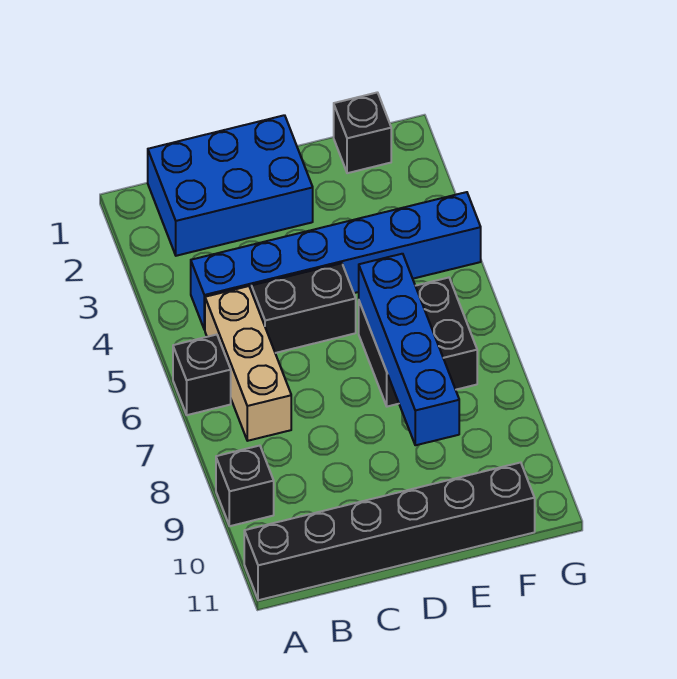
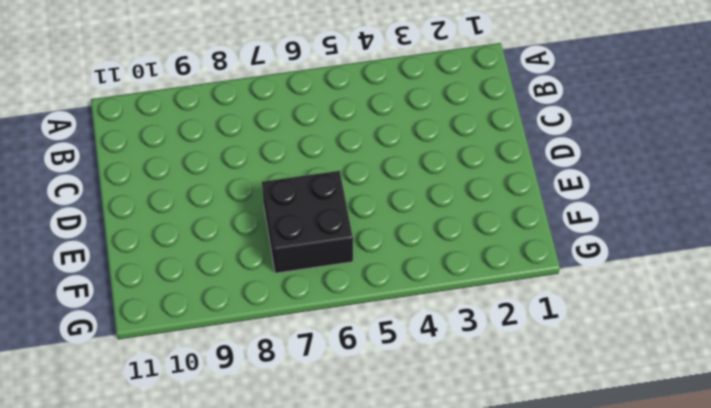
none -> black 1x1 brick [173,335,231,415]
none -> black 1x1 brick [216,446,274,526]

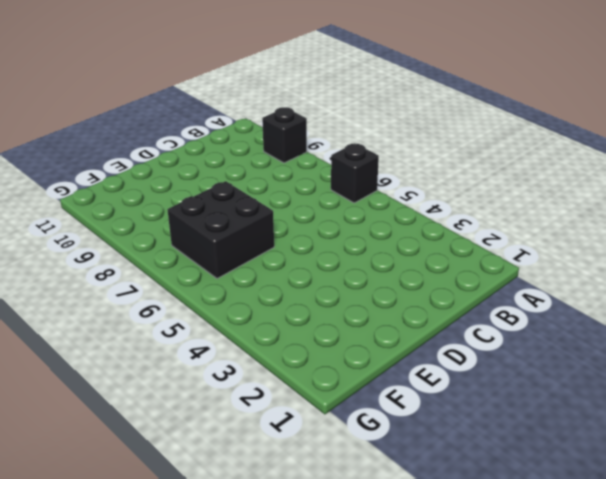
none -> black 1x6 brick [244,462,535,600]
none -> blue 2x3 brick [148,115,313,256]

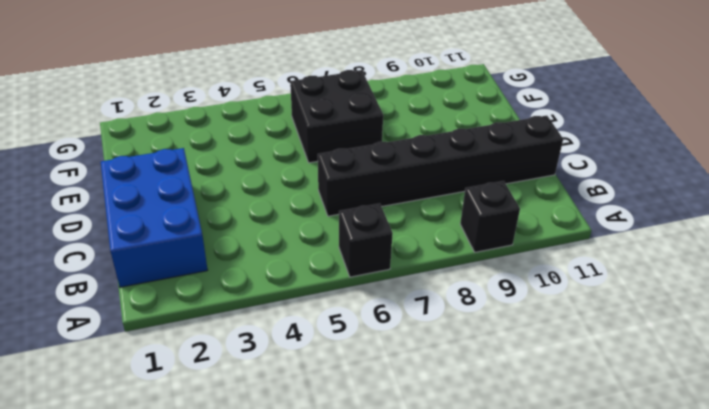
black 1x6 brick [318,116,563,216] -> black 1x6 brick turned to [244,462,535,600]
none -> blue 1x6 brick [191,192,481,330]
none -> tan 1x3 brick [205,286,291,441]

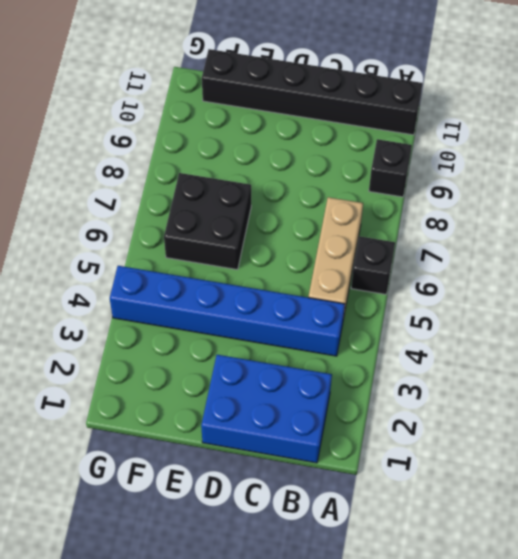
none -> black 1x2 brick [251,263,356,353]
none -> black 1x1 brick [334,92,391,173]

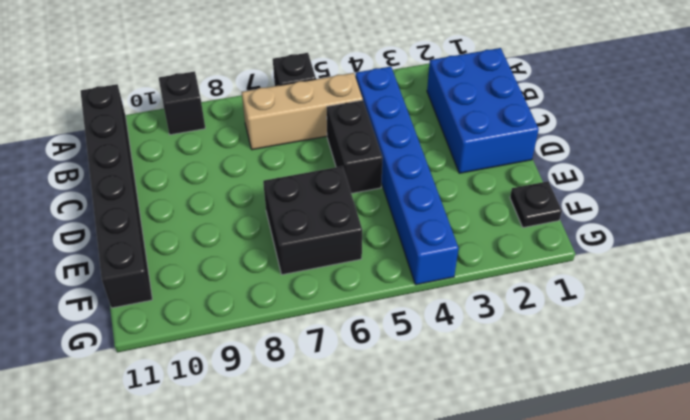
black 1x1 plate [510,181,562,228] -> black 1x1 brick [334,92,391,173]
none -> blue 1x4 brick [359,254,459,445]

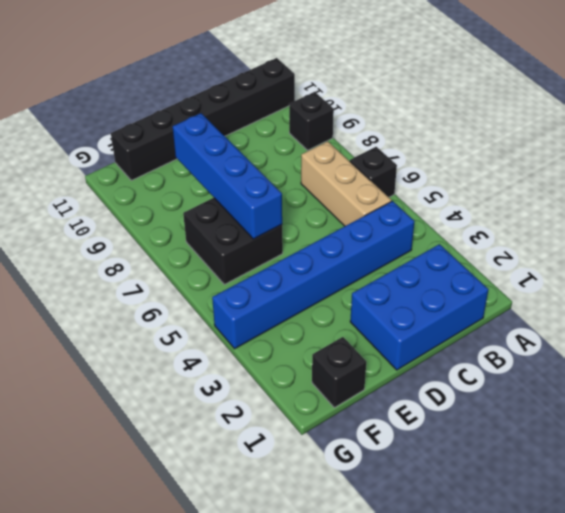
none -> black 1x2 brick [251,263,356,353]

